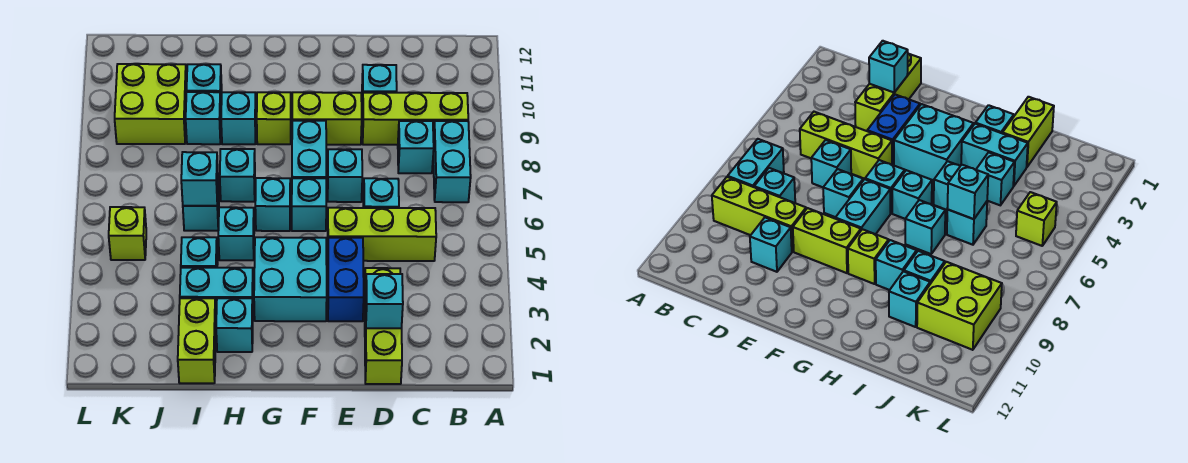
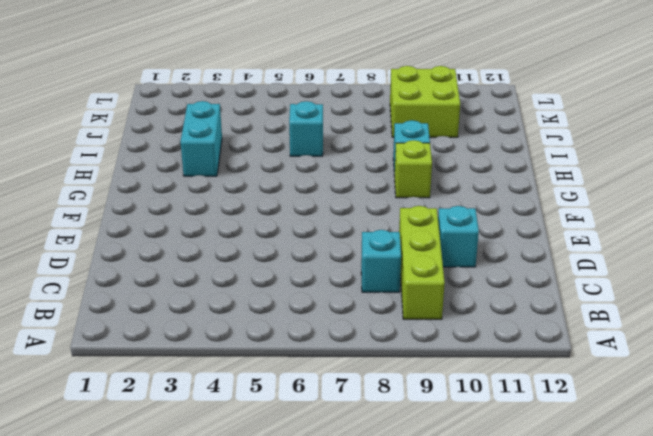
none -> cyan 1x2 brick [433,121,471,202]
none -> lime 1x3 brick [328,208,436,261]
none -> lime 1x3 brick [364,268,402,384]

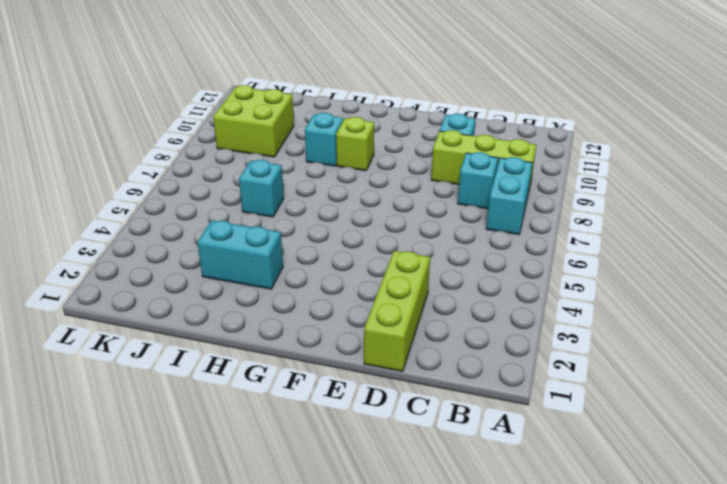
none -> lime 1x3 brick [328,208,436,261]
none -> cyan 1x1 brick [363,178,399,208]
none -> blue 1x2 brick [328,238,364,321]

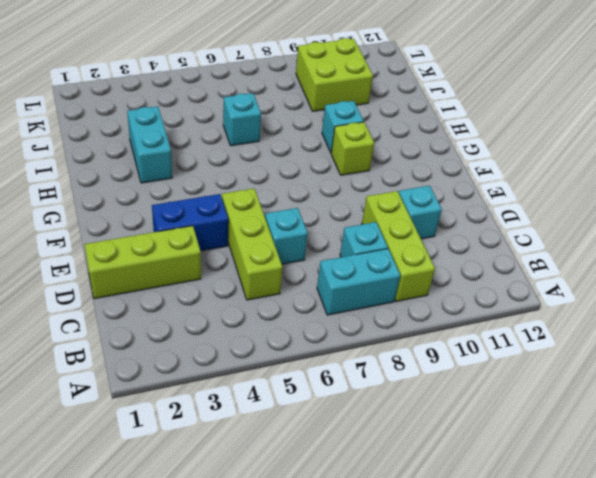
none -> cyan 1x1 brick [328,149,362,202]
none -> lime 1x2 brick [292,92,362,145]
none -> cyan 2x2 brick [254,237,327,321]

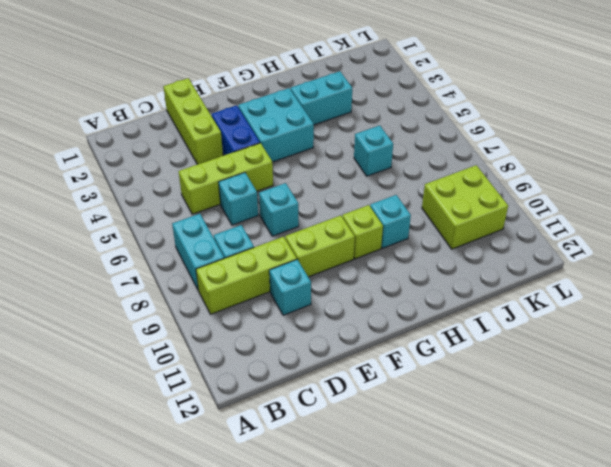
none -> cyan 1x1 brick [292,178,326,231]
none -> cyan 1x2 brick [292,121,326,178]
none -> cyan 1x1 brick [255,178,290,231]

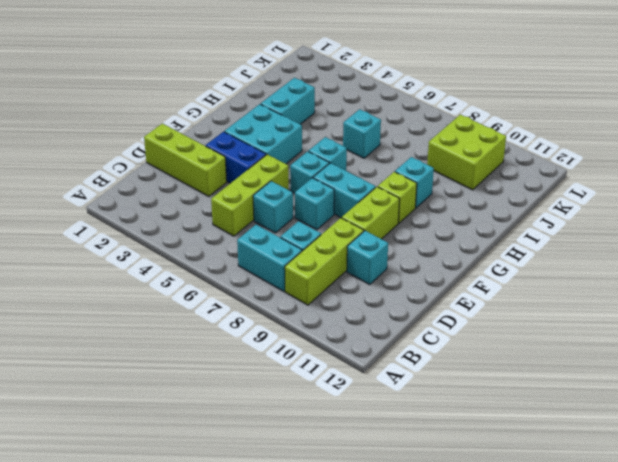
none -> cyan 1x1 brick [216,298,253,352]
none -> cyan 1x1 brick [218,207,254,260]
none -> cyan 1x1 brick [220,149,255,202]

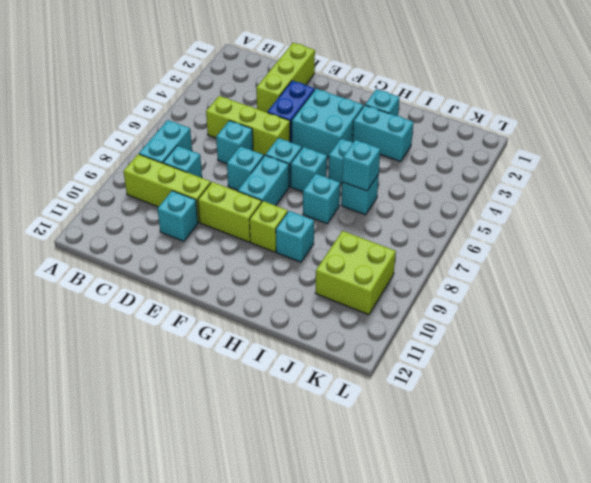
none -> lime 1x2 brick [178,298,216,383]
none -> cyan 1x1 brick [181,237,218,268]
none -> cyan 1x1 brick [186,92,221,144]

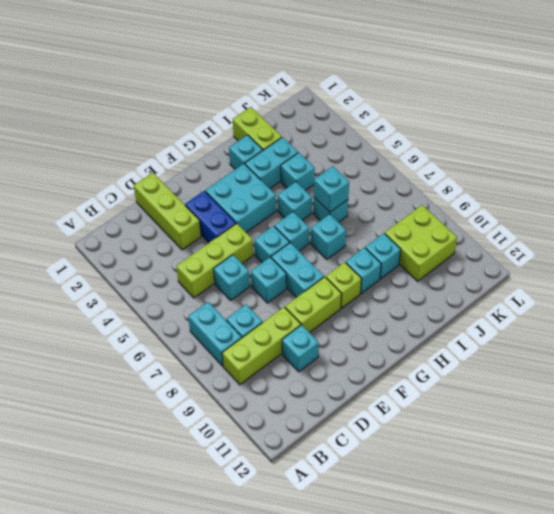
none -> cyan 1x1 brick [187,64,222,103]
none -> lime 1x1 brick [109,207,146,260]
none -> cyan 1x1 brick [366,274,403,328]

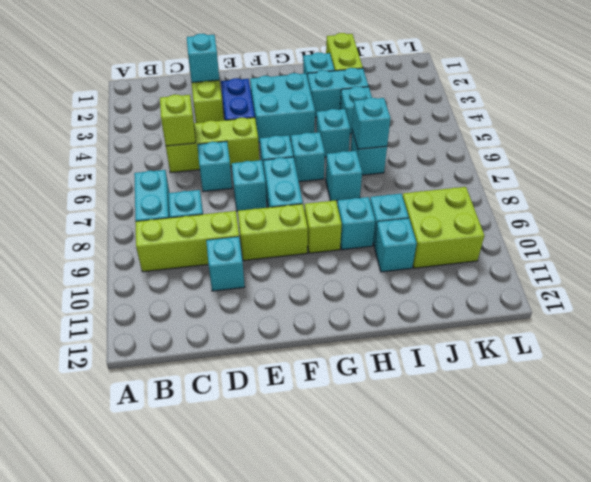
lime 1x1 brick [160,94,196,146] -> lime 1x1 brick moved to [109,207,146,260]

